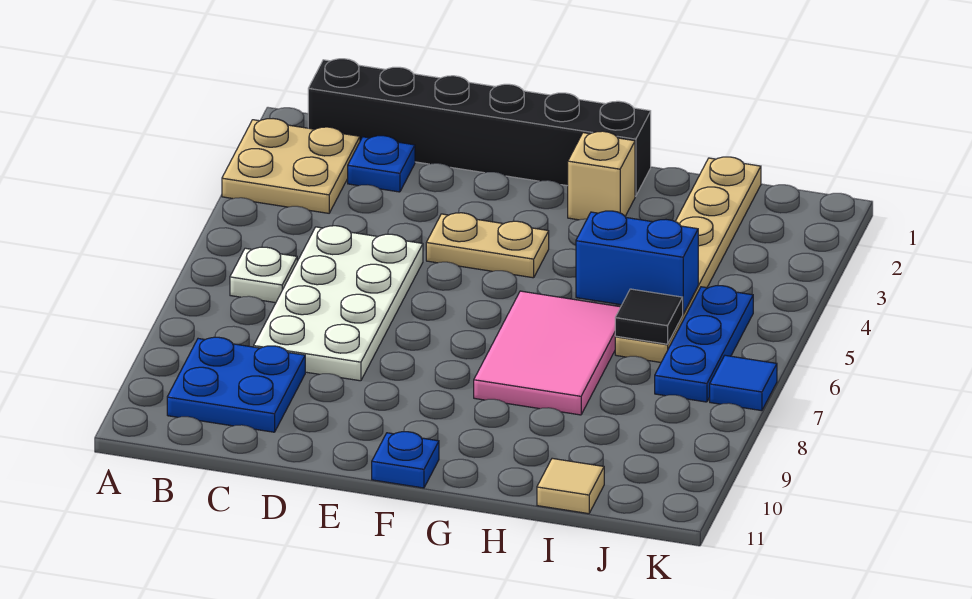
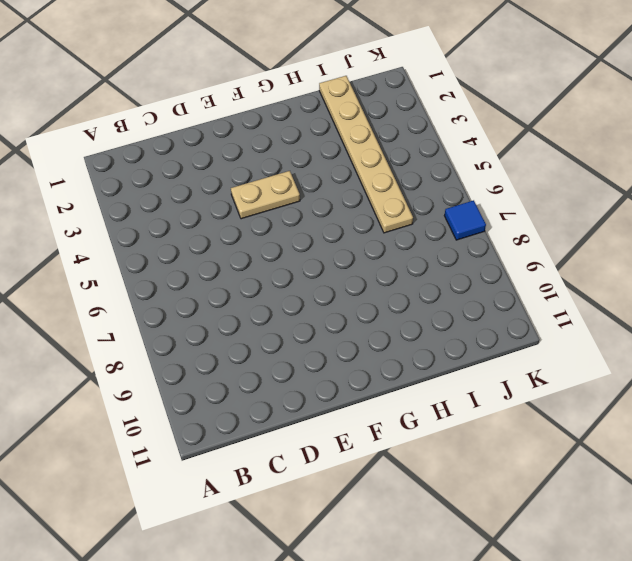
none -> tan 2x2 plate [222,119,360,213]
none -> black 1x6 brick [308,59,651,196]
none -> white 1x1 plate [230,247,297,303]

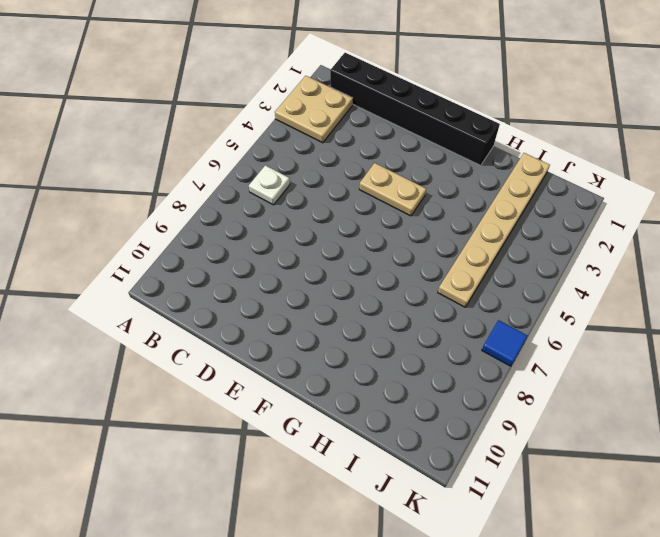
none -> blue 2x2 plate [167,337,305,432]
none -> blue 1x1 plate [348,136,415,192]
none -> white 2x4 plate [254,226,423,381]

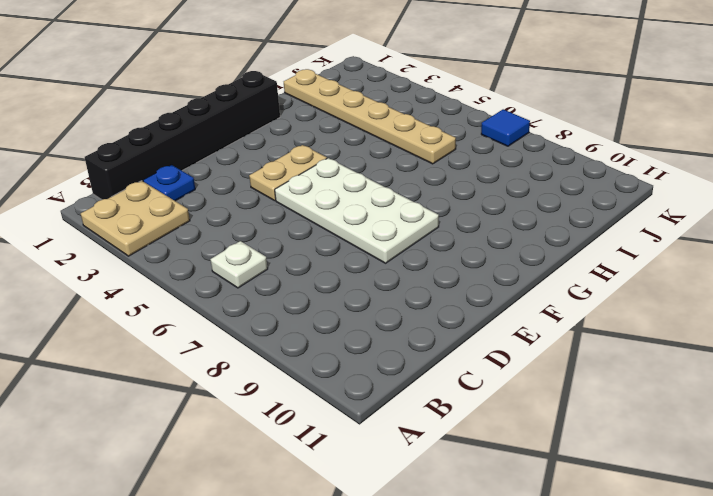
white 2x4 plate [275,158,439,263] -> white 2x4 plate moved to [254,226,423,381]
none -> blue 2x2 plate [167,337,305,432]
none -> blue 1x1 plate [372,432,439,488]
none -> tan 1x1 brick [568,131,635,220]

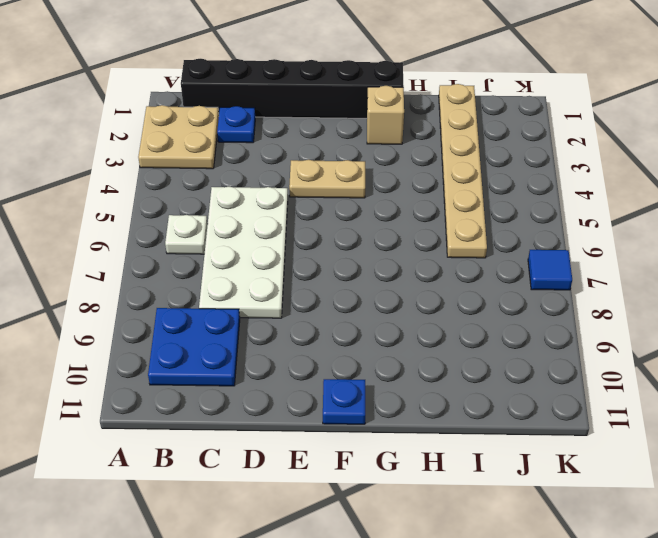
none -> pink 2x3 tile [474,291,620,415]
none -> tan 1x1 tile [537,458,604,514]
none -> blue 1x3 plate [655,286,753,402]

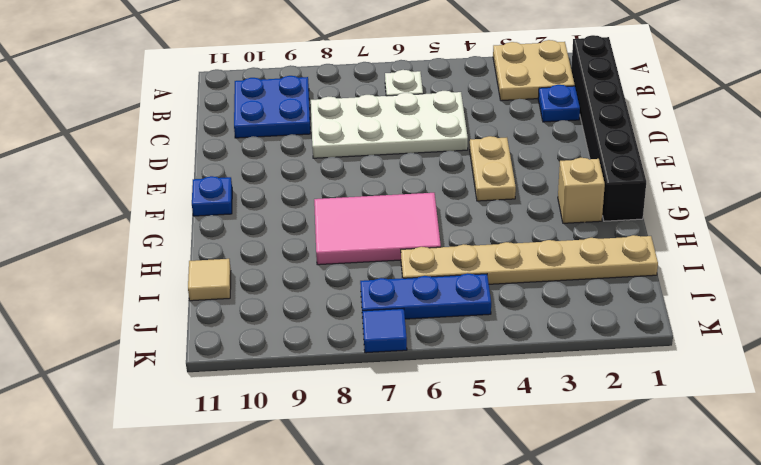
none -> blue 1x2 brick [576,211,698,314]
none -> black 1x1 tile [615,289,683,344]

